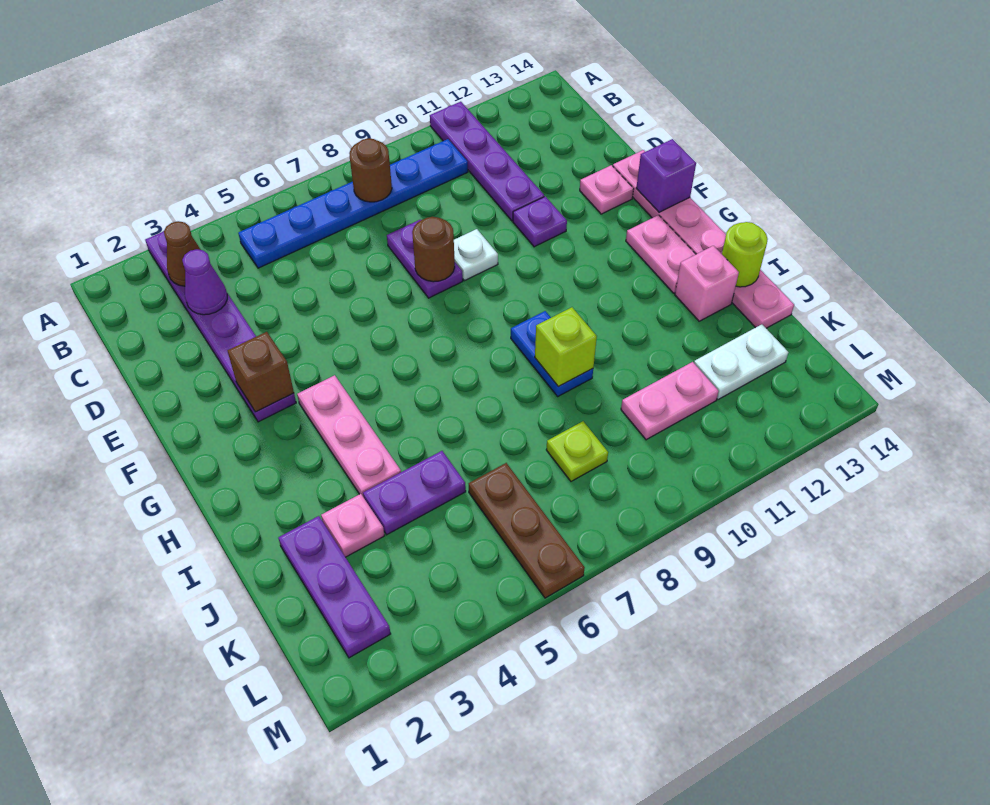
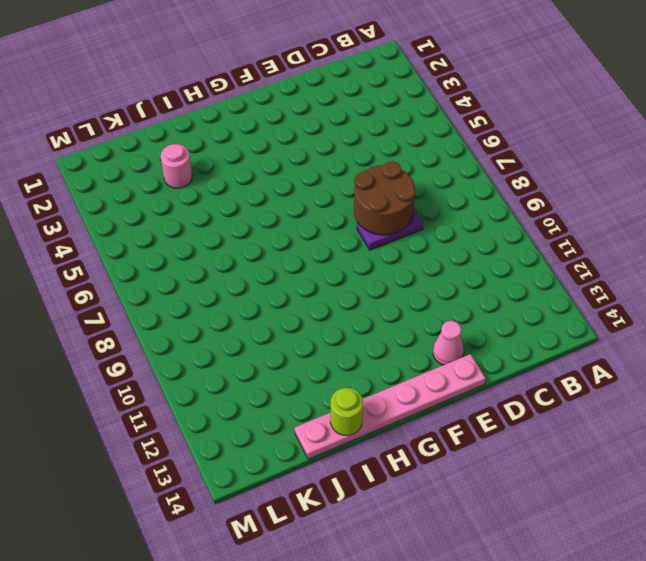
brown 2x2 round brick [354,161,415,235] -> brown 1x1 round brick [412,217,455,282]
pink 1x1 cone [433,321,464,365] -> pink 1x1 plate [580,165,633,214]
pink 1x1 round brick [161,144,192,188] -> pink 1x1 plate [321,494,385,557]
none -> purple 1x6 plate [145,231,296,422]
none -> purple 1x4 plate [430,102,544,221]
none -> blue 1x6 plate [238,139,468,268]

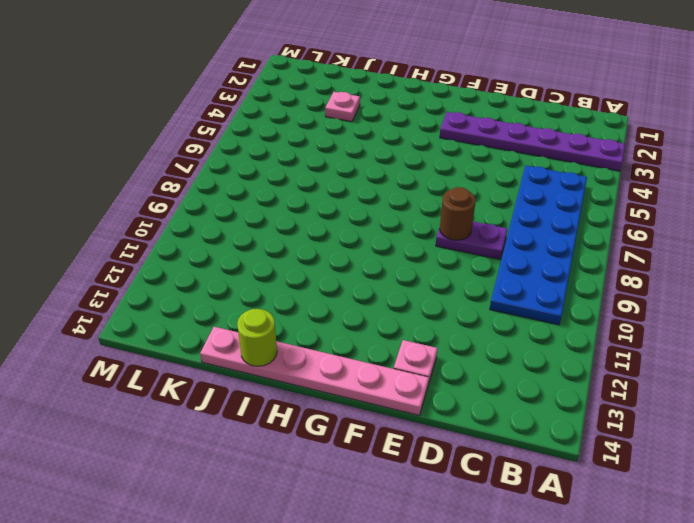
blue 2x6 plate [490,166,587,325] -> blue 1x6 plate [238,139,468,268]
none -> purple 1x4 plate [430,102,544,221]
none -> white 1x1 plate [454,229,498,281]
none -> purple 1x1 plate [513,196,567,247]

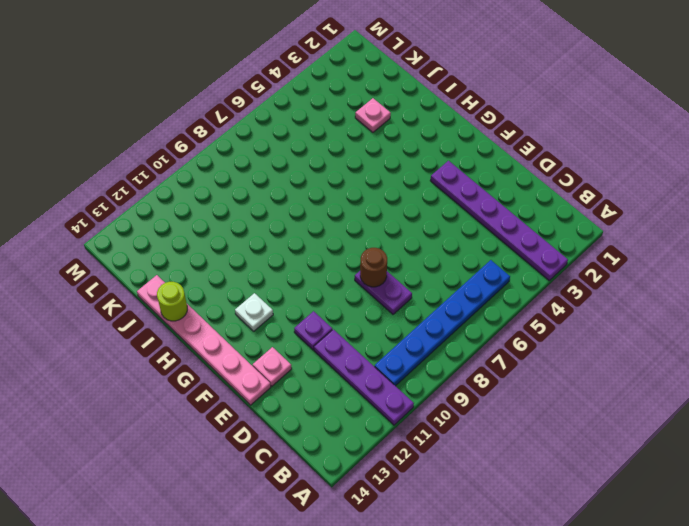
white 1x1 plate [235,293,273,331] -> white 1x1 plate moved to [454,229,498,281]
none -> pink 1x3 plate [297,375,401,497]
none -> pink 1x2 plate [626,215,696,293]
none -> blue 1x2 plate [511,311,593,396]

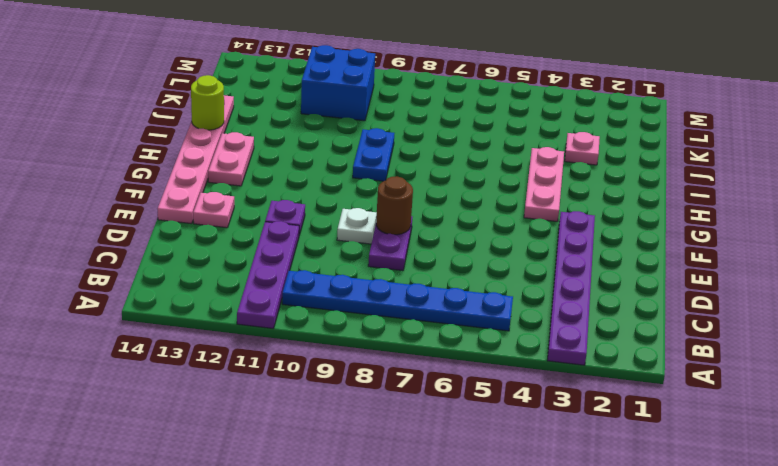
blue 2x2 brick [301,45,375,121] -> pink 1x2 plate [621,362,719,440]
none -> pink 1x1 brick [675,246,739,321]
none -> purple 1x3 plate [278,516,391,658]
none -> purple 1x2 plate [363,451,466,535]

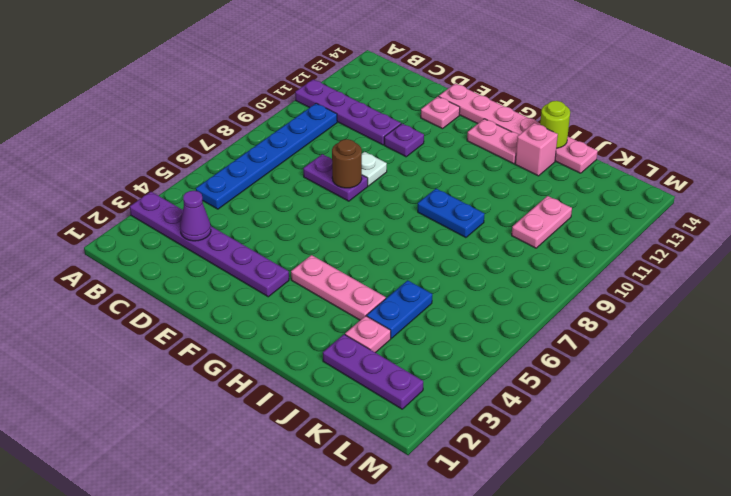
blue 1x2 plate [367,280,432,338] -> purple 1x2 plate [363,451,466,535]
none -> brown 1x3 plate [469,463,585,598]
none -> lime 1x1 plate [546,421,608,481]
none -> white 1x2 plate [694,324,788,400]

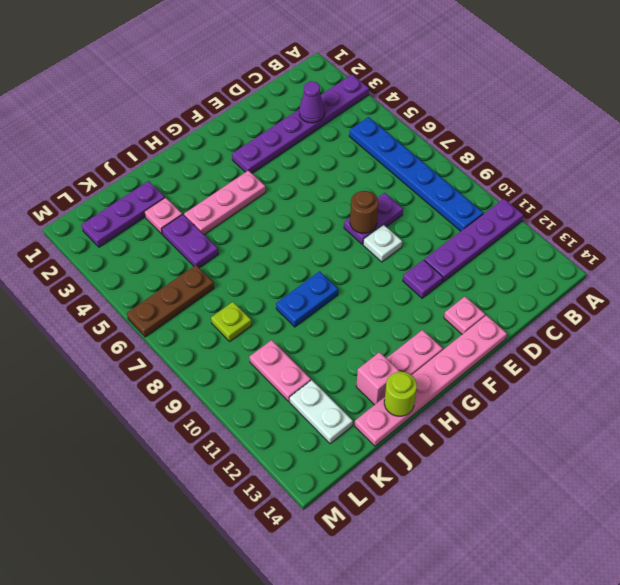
none -> brown 1x1 cone [164,221,201,286]
none -> brown 1x1 round brick [349,138,392,202]
none -> brown 1x1 brick [227,332,294,412]

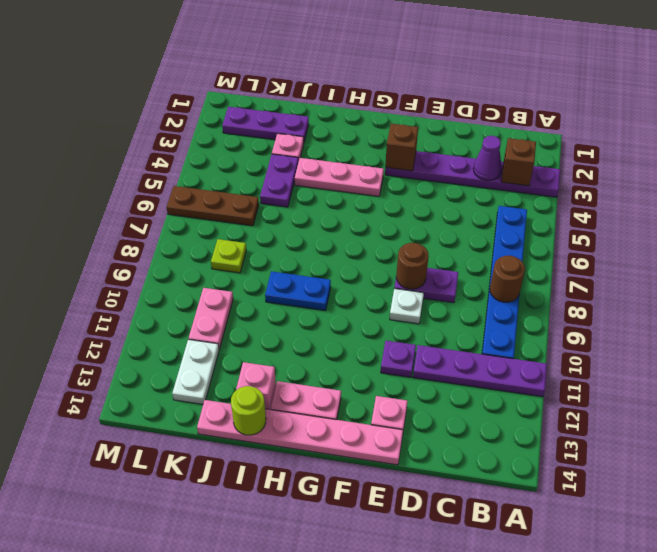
brown 1x1 brick [501,138,536,186] -> brown 1x1 cone [164,221,201,286]
none -> purple 1x1 brick [636,139,696,212]
none -> lime 1x1 brick [535,307,597,387]

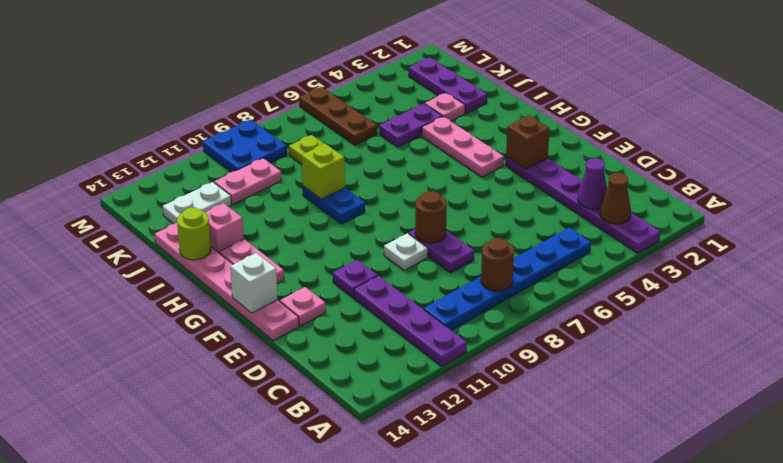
white 1x1 brick [230,253,278,313] -> purple 1x1 brick [636,139,696,212]
blue 2x2 plate [203,120,287,172] -> none

